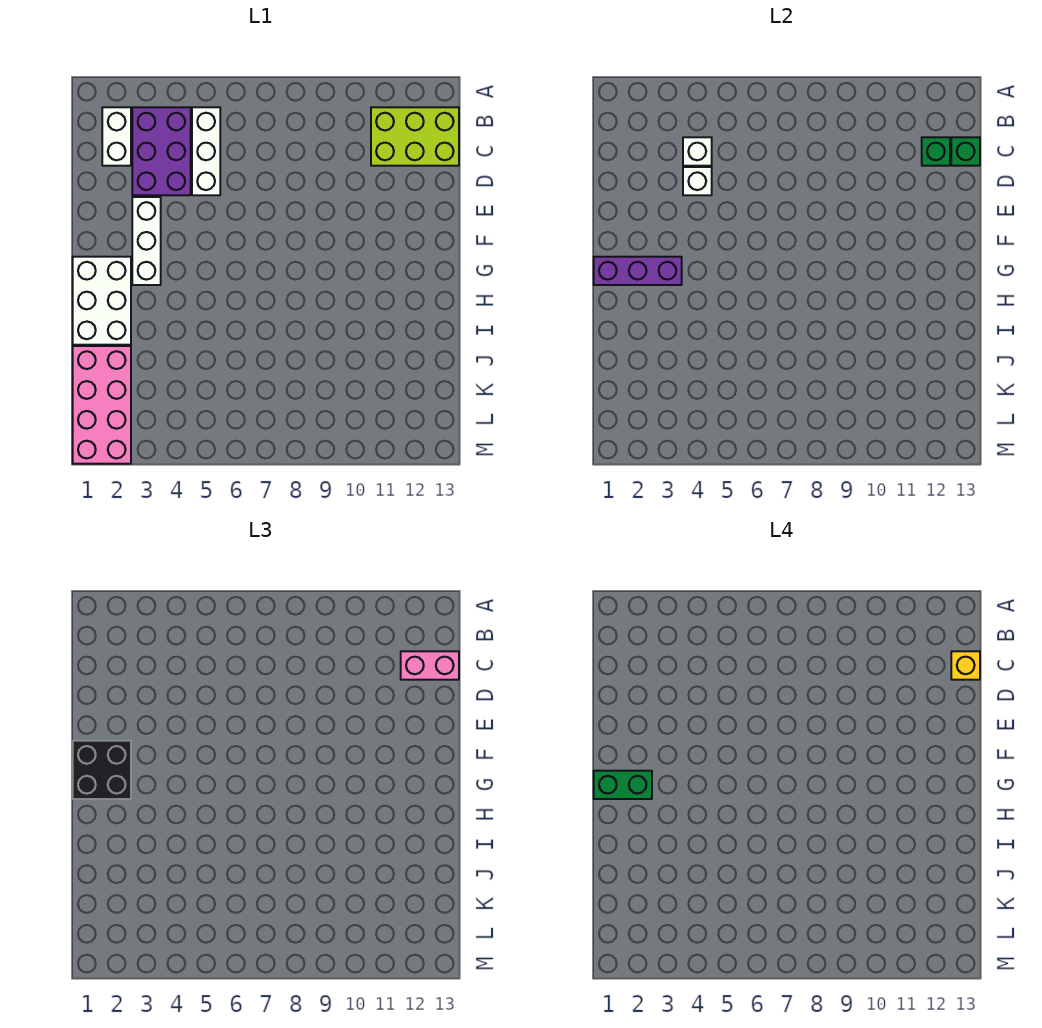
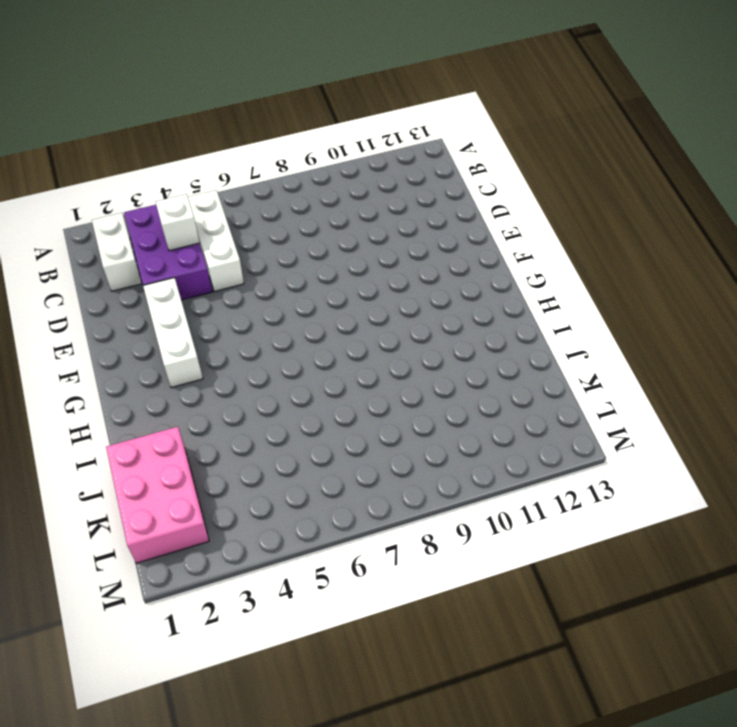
pink 2x3 brick [106,427,209,563] -> pink 2x4 brick [73,346,131,464]
none -> lime 2x3 brick [371,107,459,166]
none -> white 2x3 brick [73,257,131,345]
none -> green 1x1 brick [922,137,950,166]

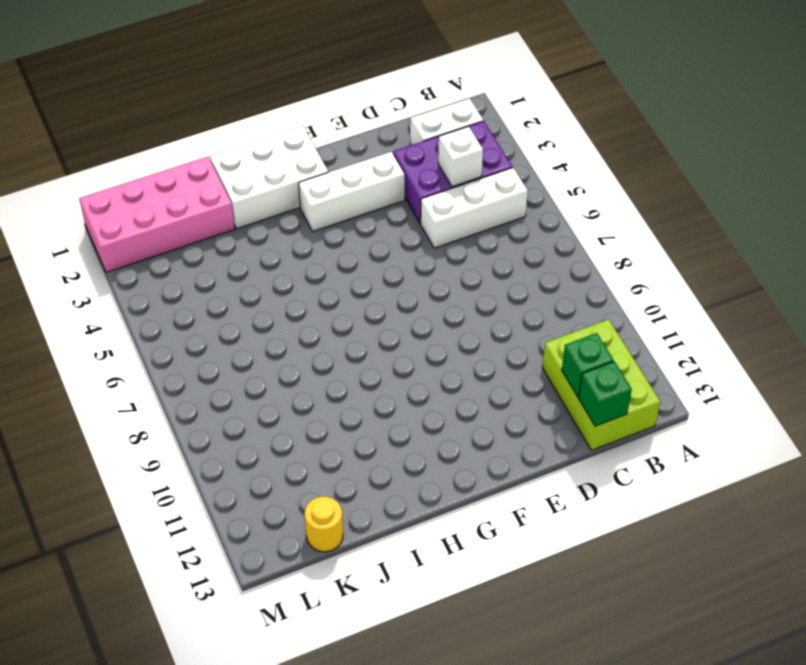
yellow 1x1 round brick [305,497,343,552] -> none
none -> white 1x1 brick [683,167,712,195]
none -> purple 1x3 brick [594,257,682,285]
none -> pink 1x2 brick [401,651,459,680]

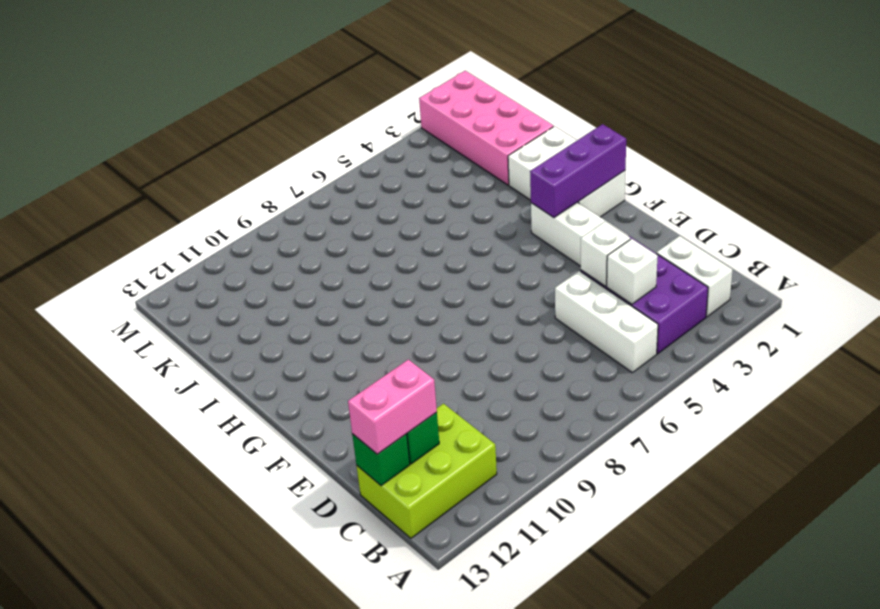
none -> black 2x2 brick [73,741,131,799]
none -> yellow 1x1 brick [951,651,980,680]
none -> green 1x2 brick [594,771,652,799]

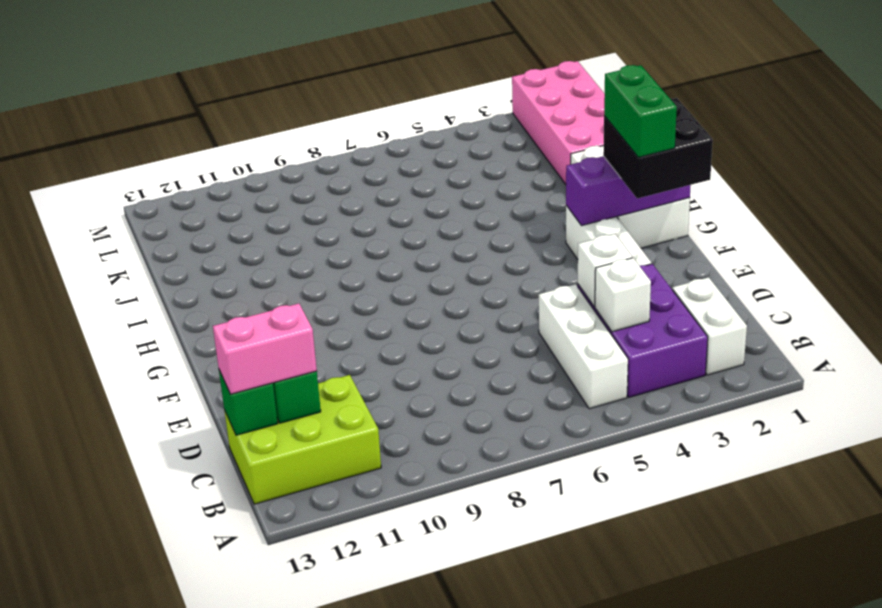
green 1x2 brick [604,65,677,157] -> green 1x2 brick turned to [594,771,652,799]
none -> yellow 1x1 brick [951,651,980,680]

